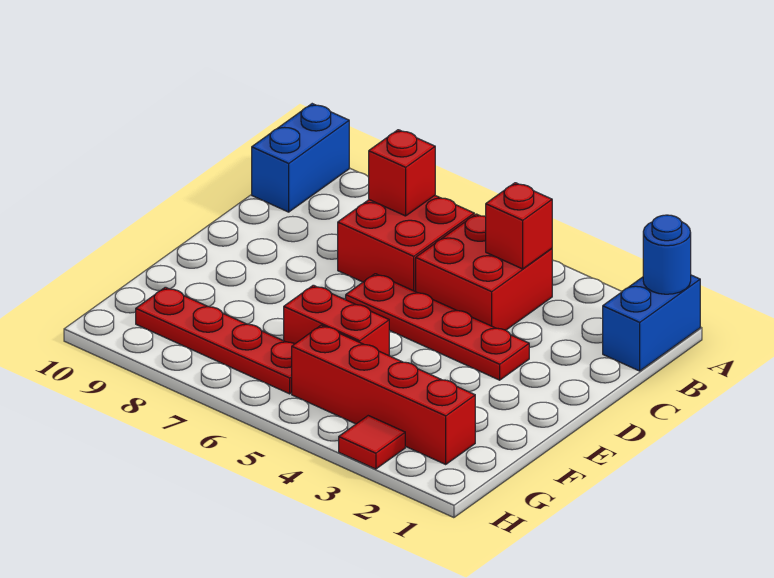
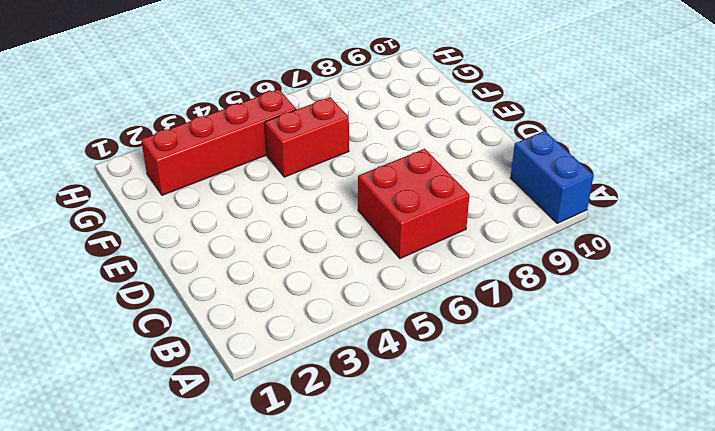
none -> blue 1x2 brick [603,275,700,371]
none -> red 2x2 brick [416,214,552,330]
none -> red 1x4 plate [346,274,529,380]

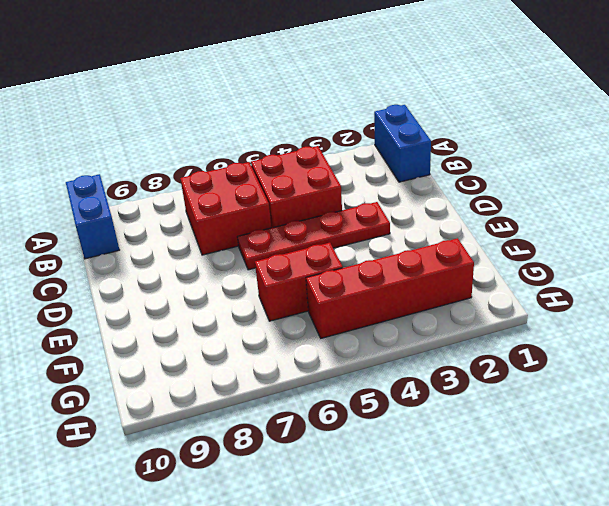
none -> red 1x4 plate [136,287,294,394]
none -> red 1x1 tile [339,416,405,469]
none -> blue 1x1 round brick [643,215,691,294]

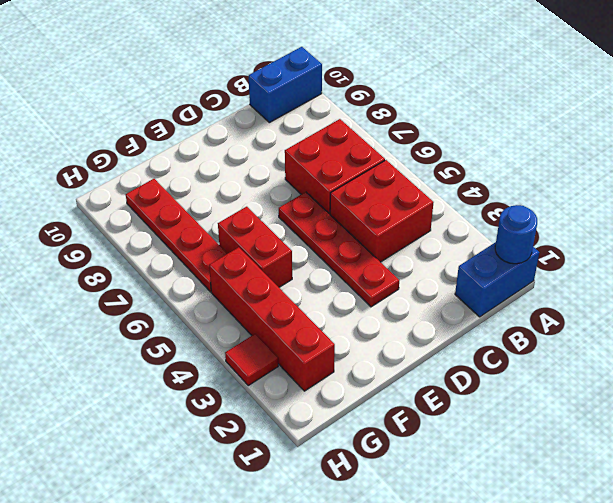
none -> red 1x1 brick [486,183,552,269]
none -> red 1x1 brick [369,130,435,216]

